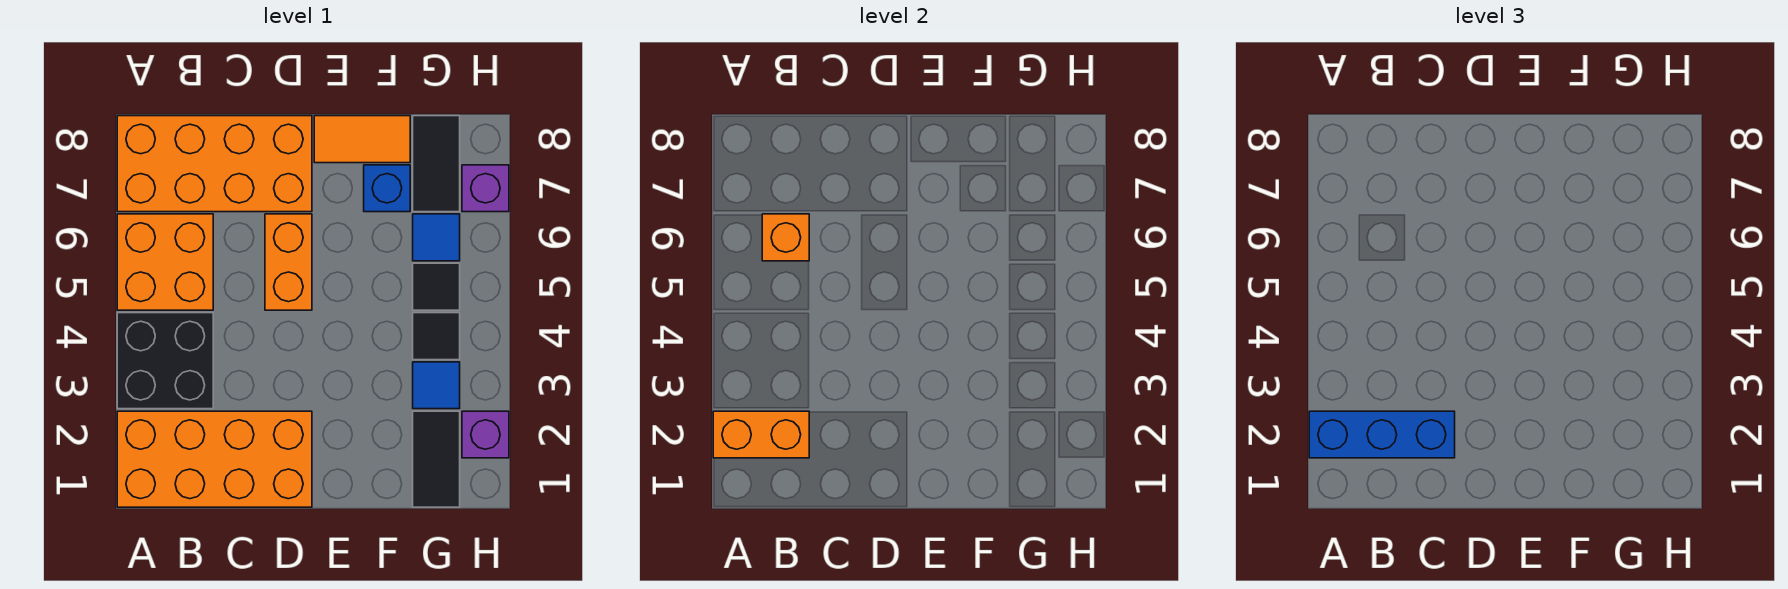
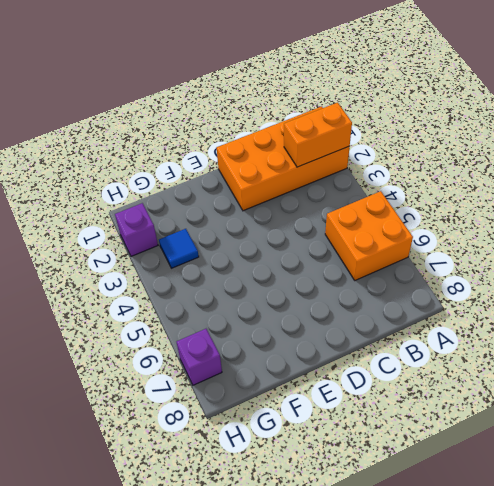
none -> black 2x2 brick [117,313,213,409]
none -> orange 2x4 brick [117,116,312,212]
none -> orange 1x2 brick [265,214,312,310]

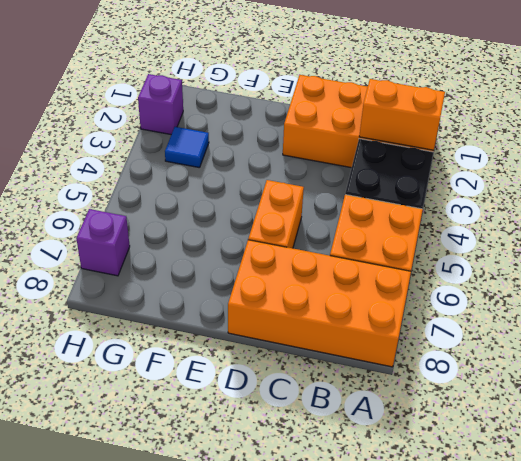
none -> orange 1x2 tile [314,116,410,163]
none -> blue 1x1 brick [364,165,410,212]
none -> black 1x2 tile [413,411,460,507]

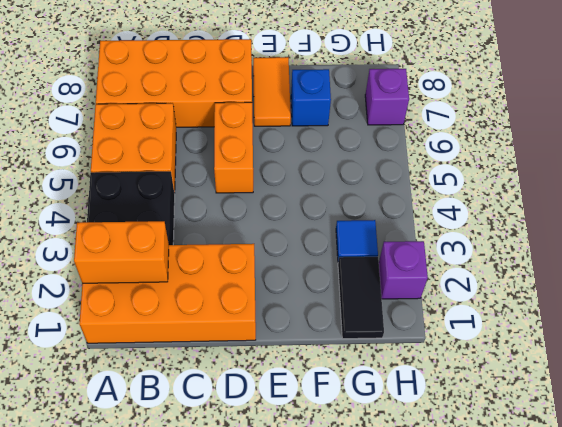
orange 1x2 tile [253,57,291,126] -> orange 1x2 tile turned to [314,116,410,163]
none -> black 1x1 tile [413,313,460,360]
none -> black 1x1 tile [413,263,460,310]
none -> blue 1x1 tile [413,214,460,261]

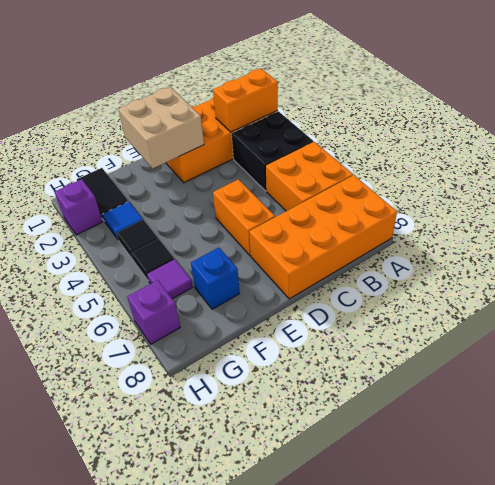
tan 2x2 brick [118,87,204,168] -> none
purple 1x1 tile [147,259,193,299] -> blue 1x1 tile [413,214,460,261]
none -> orange 1x2 tile [314,116,410,163]
none -> black 1x2 tile [413,116,460,212]
none -> orange 1x1 brick [762,214,809,261]

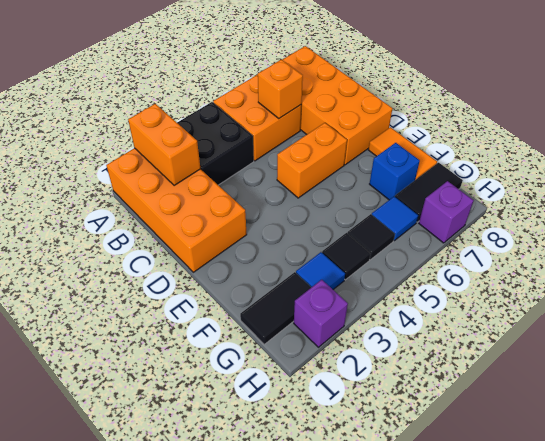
none -> blue 1x3 brick [1309,411,1455,458]

